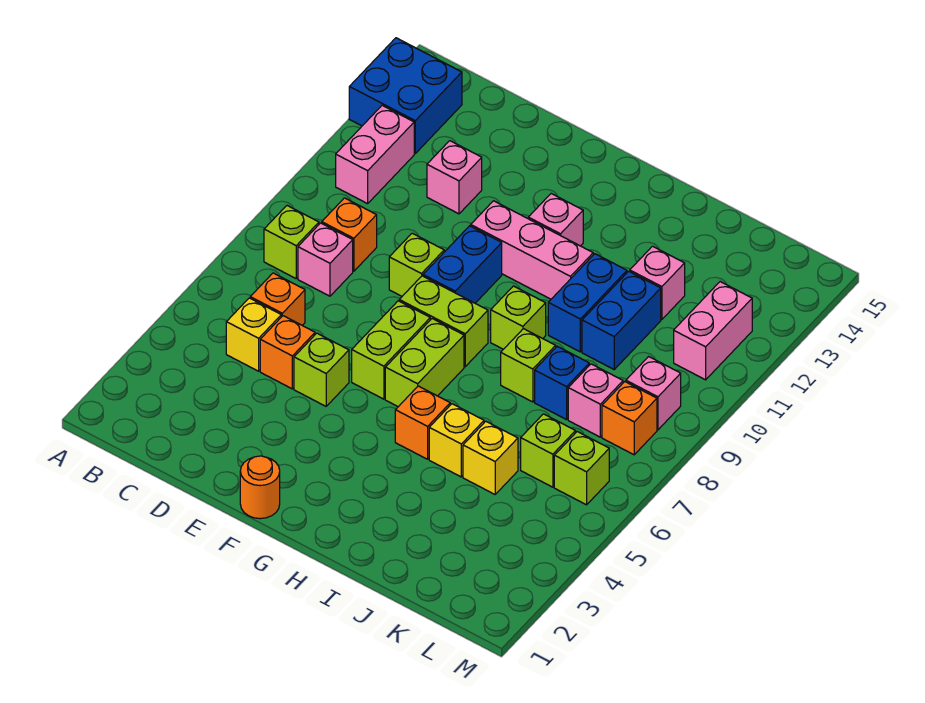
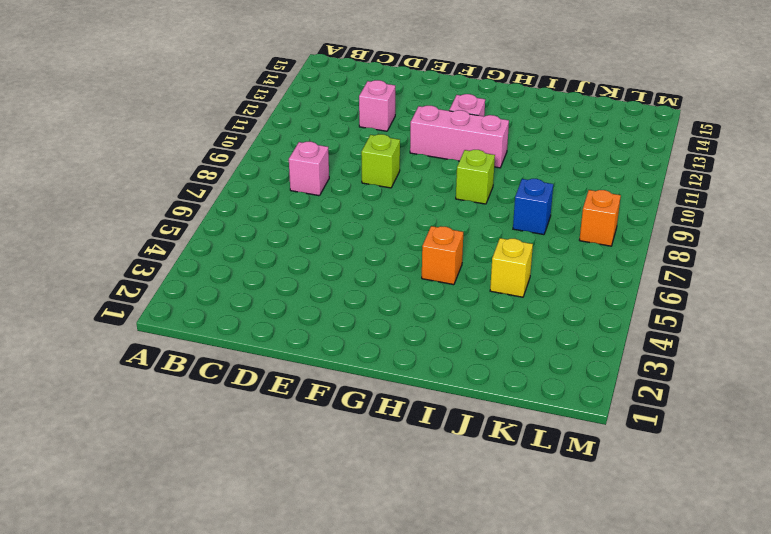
none -> blue 2x2 brick [349,38,462,153]
none -> lime 1x1 brick [264,206,319,278]
none -> pink 1x2 brick [336,105,414,204]
none -> yellow 1x1 brick [226,298,281,371]

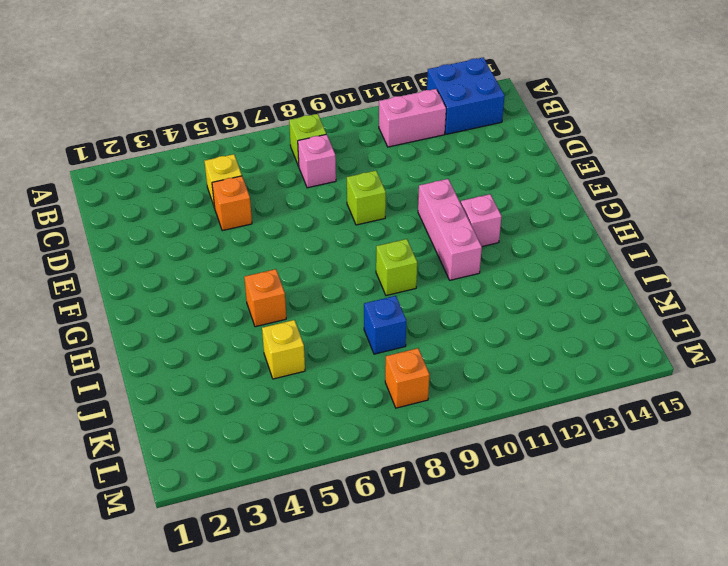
none -> orange 1x1 brick [250,273,305,325]
none -> orange 1x1 brick [322,198,377,271]
none -> pink 1x1 brick [427,141,482,214]
none -> lime 1x1 brick [294,333,349,406]

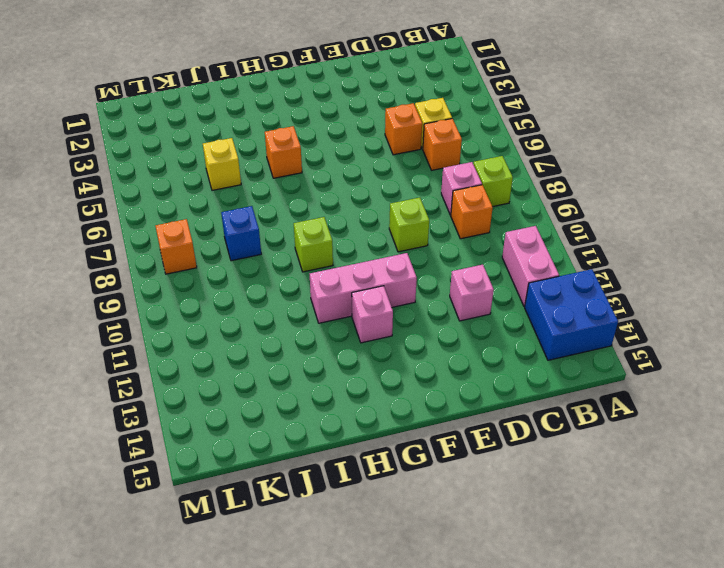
none -> lime 1x1 brick [294,333,349,406]
none -> orange 1x1 round brick [240,456,280,519]
none -> lime 1x2 brick [352,301,430,399]
none -> lime 1x2 brick [399,276,488,367]

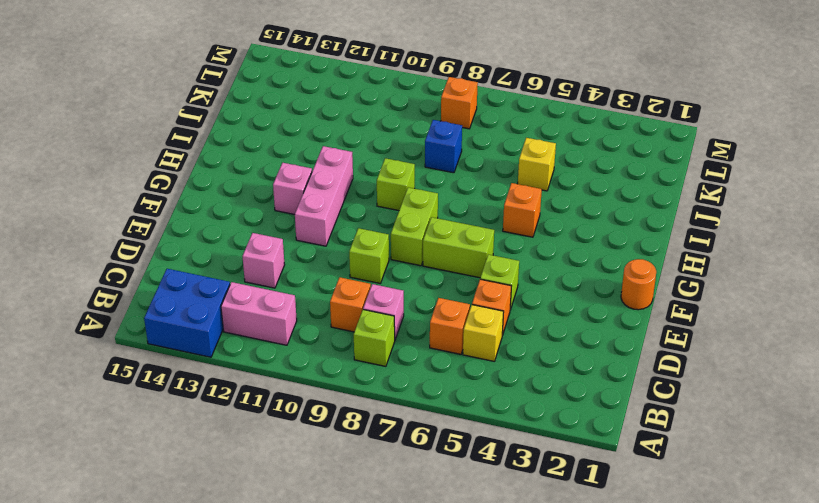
none -> blue 1x2 brick [423,226,502,303]
none -> lime 1x2 brick [385,319,464,407]
none -> yellow 1x1 brick [429,404,484,477]
none -> lime 1x1 brick [501,329,556,402]

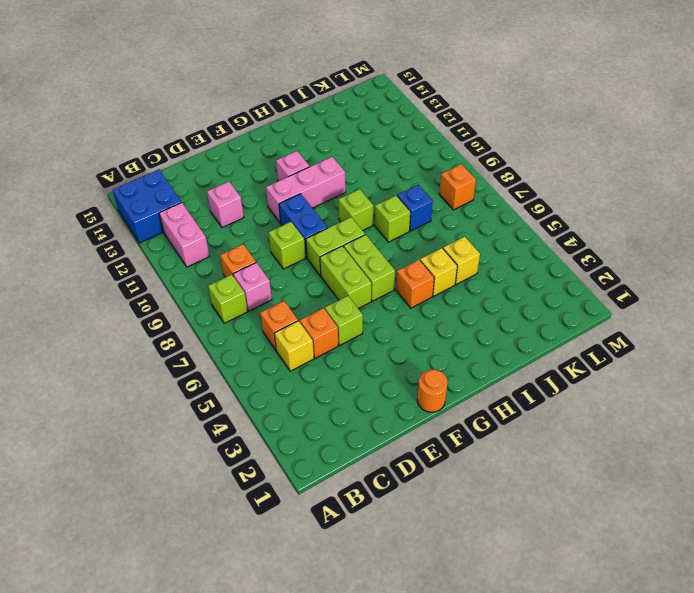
none -> blue 1x2 brick [548,254,627,352]
none -> blue 1x2 brick [582,271,661,369]
none -> pink 1x1 brick [630,246,685,320]
none -> lime 1x1 brick [521,414,576,487]

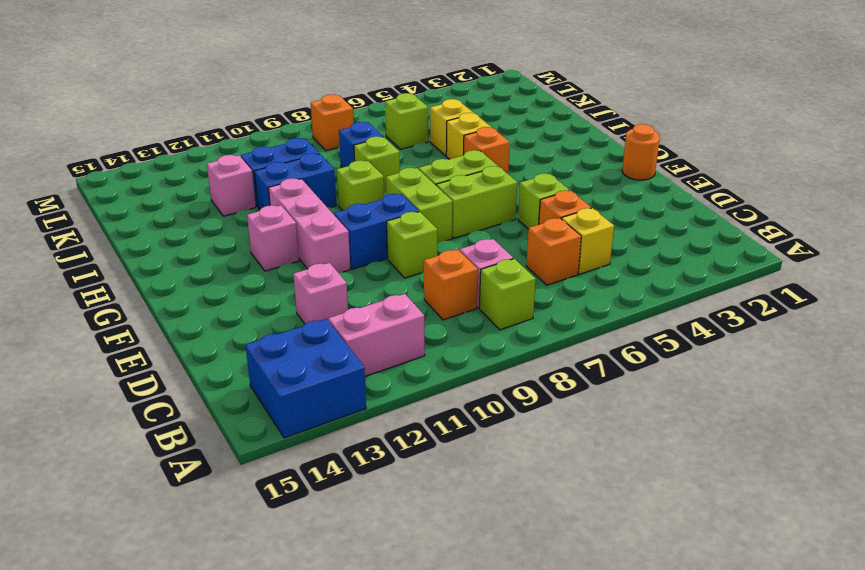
none -> pink 1x1 brick [568,364,623,437]
none -> lime 1x1 brick [554,432,609,505]
none -> pink 1x1 brick [626,357,681,430]
none -> pink 1x2 brick [674,282,752,380]

